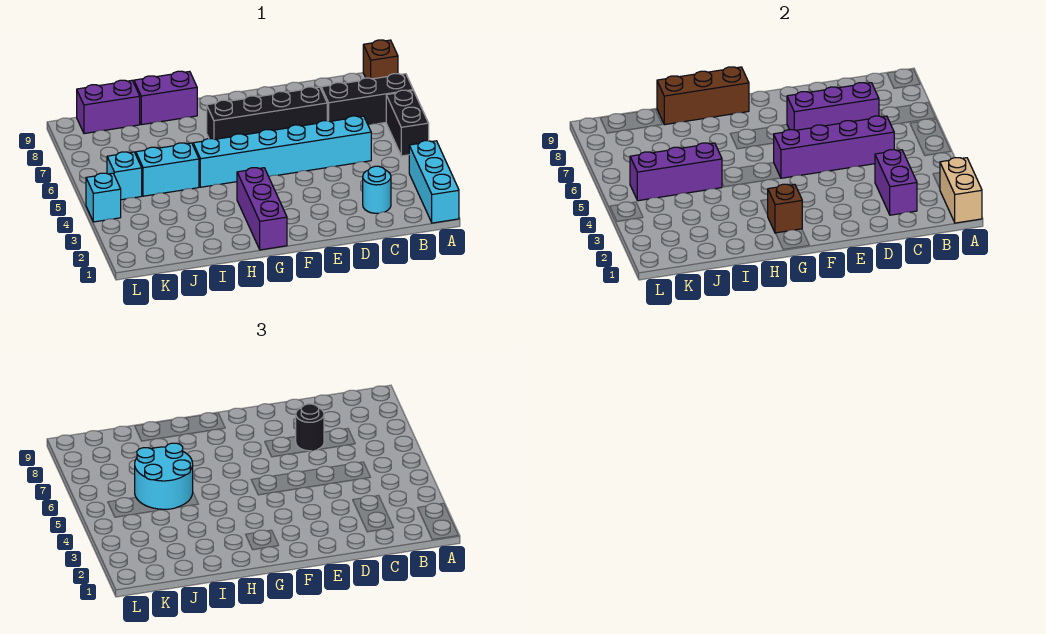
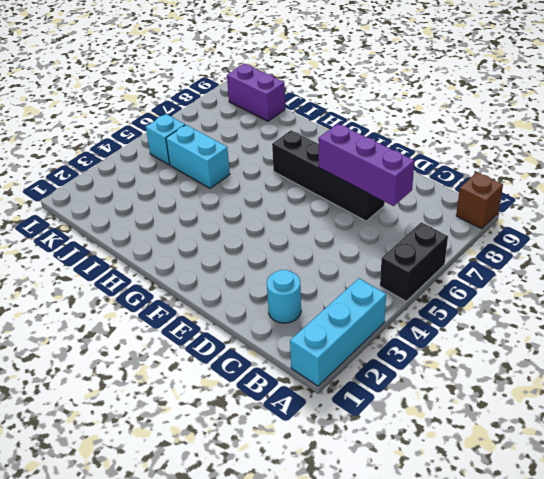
none -> black 1x3 brick [321,74,413,125]
none -> cyan 1x6 brick [193,116,371,187]
none -> purple 1x3 brick [237,168,287,250]

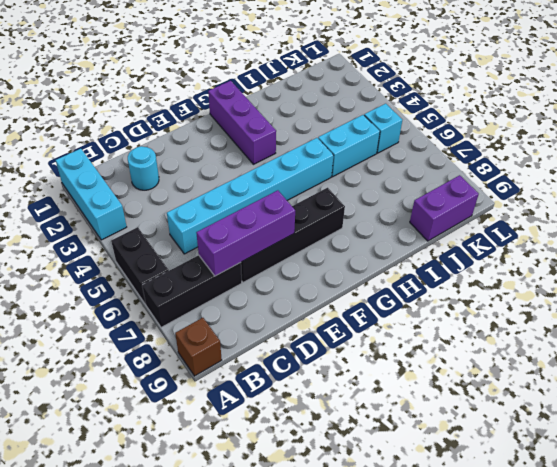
none -> purple 1x2 brick [134,71,197,125]
none -> cyan 1x1 brick [86,173,121,222]
none -> tan 1x2 brick [940,158,982,223]

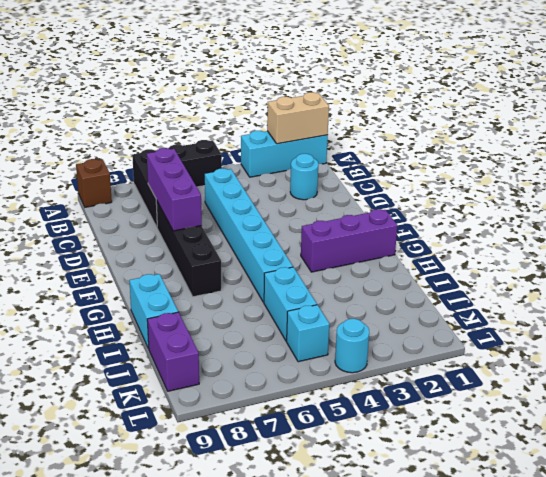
cyan 1x2 brick [129,274,178,349] -> purple 1x2 brick [134,71,197,125]
cyan 1x1 round brick [335,319,369,373] -> cyan 1x1 brick [86,173,121,222]
none -> purple 1x2 brick [875,150,917,215]
none -> purple 1x4 brick [774,116,894,178]
none -> brown 1x1 brick [768,184,802,233]

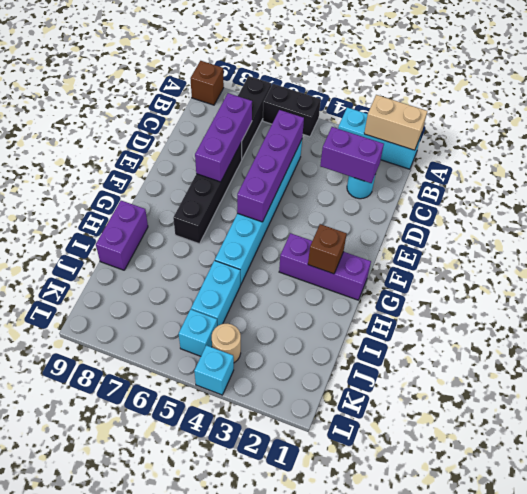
tan 1x1 round brick [212,324,241,363] -> none
none -> purple 1x2 brick [77,80,140,134]
none -> brown 1x3 brick [657,67,749,125]
none -> purple 1x3 brick [630,143,722,201]

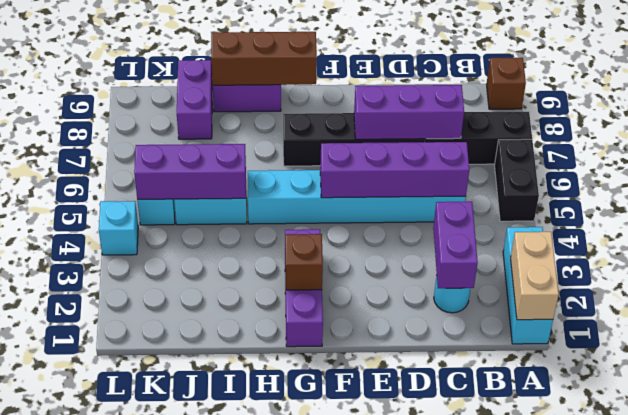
purple 1x2 brick [177,60,213,139] -> purple 1x2 brick turned to [77,80,140,134]
none -> black 1x1 round brick [296,404,324,451]
none -> cyan 2x2 round brick [135,443,193,509]

